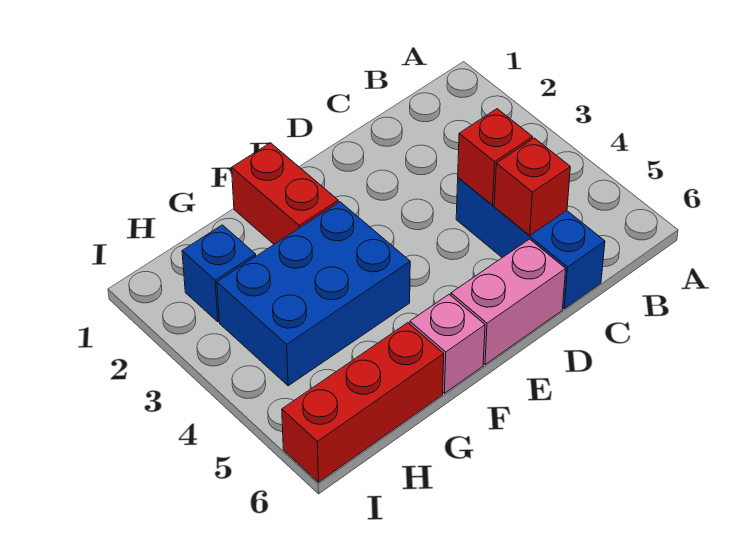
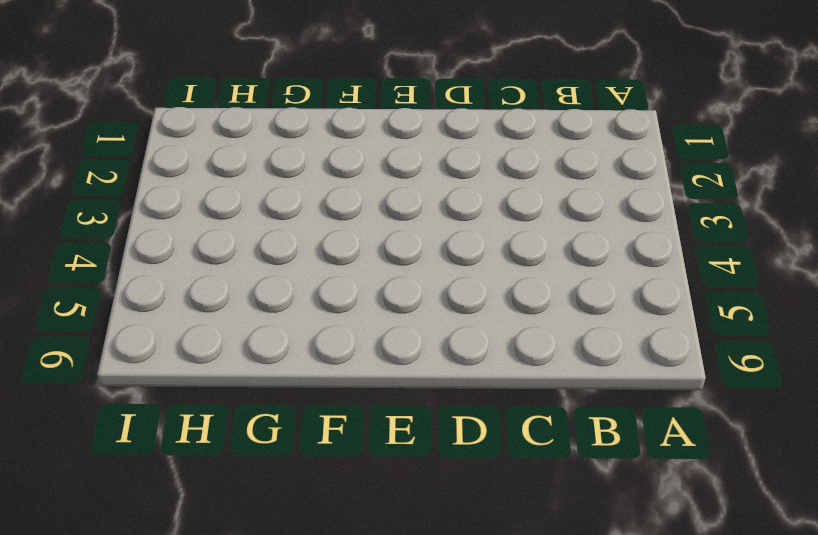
none -> blue 1x3 brick [456,178,605,309]
none -> pink 1x2 brick [451,239,566,365]

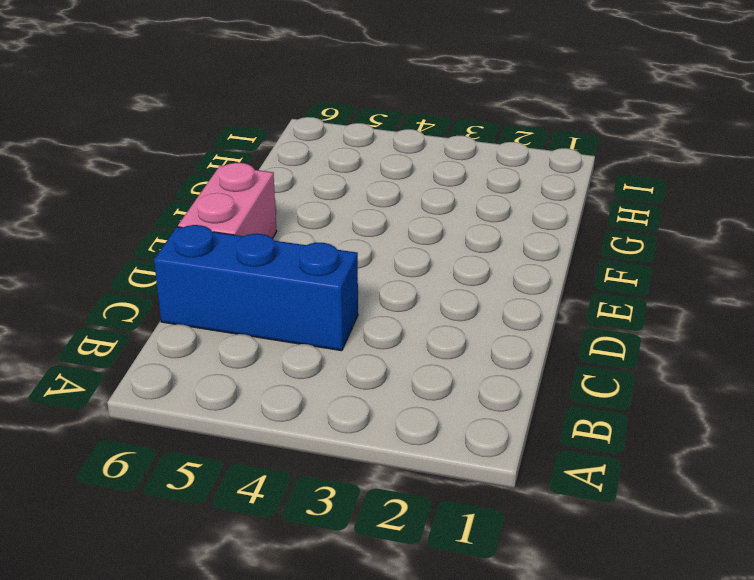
none -> red 1x2 brick [232,143,338,244]
none -> blue 2x3 brick [217,202,410,386]

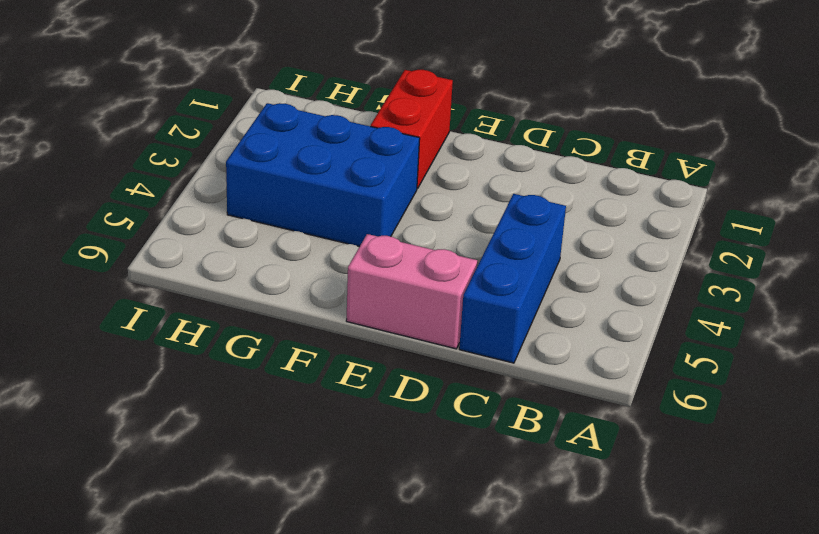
none -> pink 1x1 brick [410,294,485,393]
none -> red 1x3 brick [282,323,444,482]

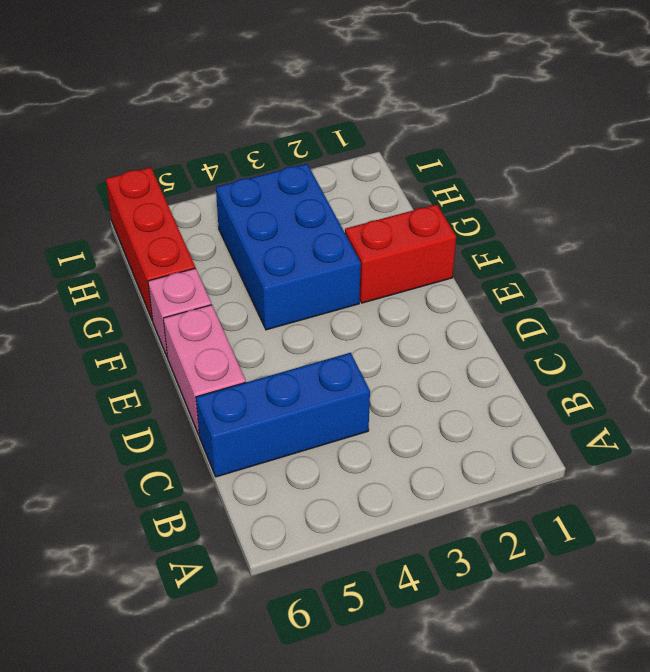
none -> blue 1x1 brick [182,225,256,322]
none -> red 1x1 brick [458,109,532,205]

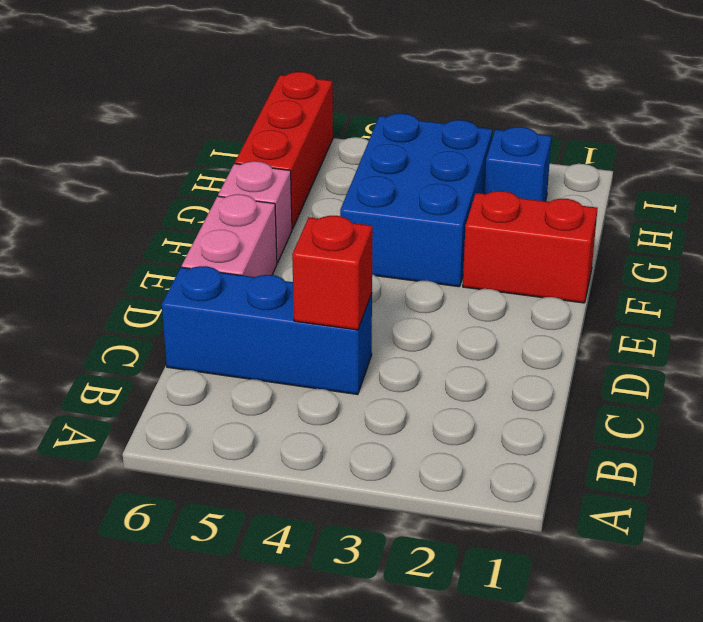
none -> red 1x1 brick [494,138,570,236]

